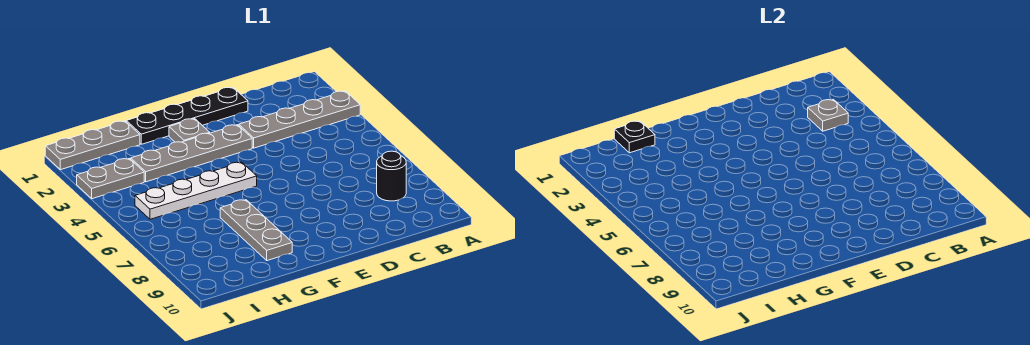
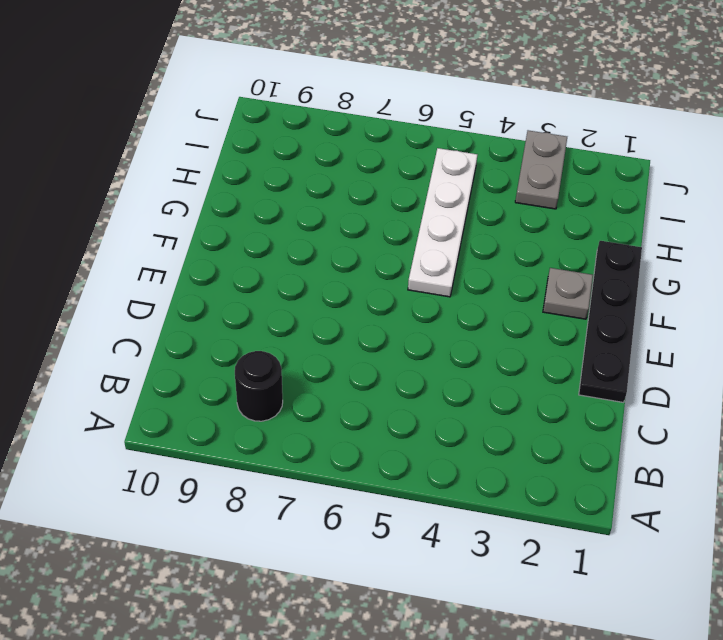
none -> grey 1x4 plate [239,91,360,148]
none -> grey 1x4 plate [131,125,252,182]

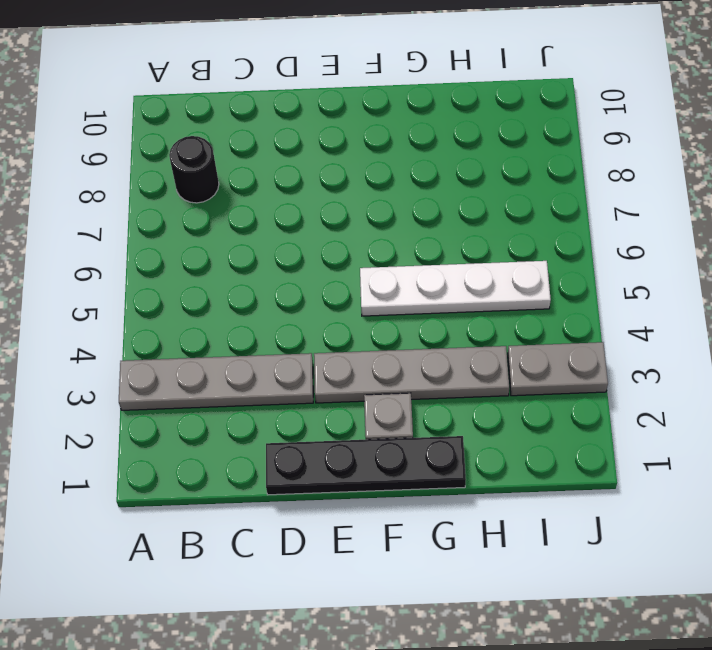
none -> grey 1x3 plate [220,200,292,261]
none -> grey 1x3 plate [45,121,140,170]

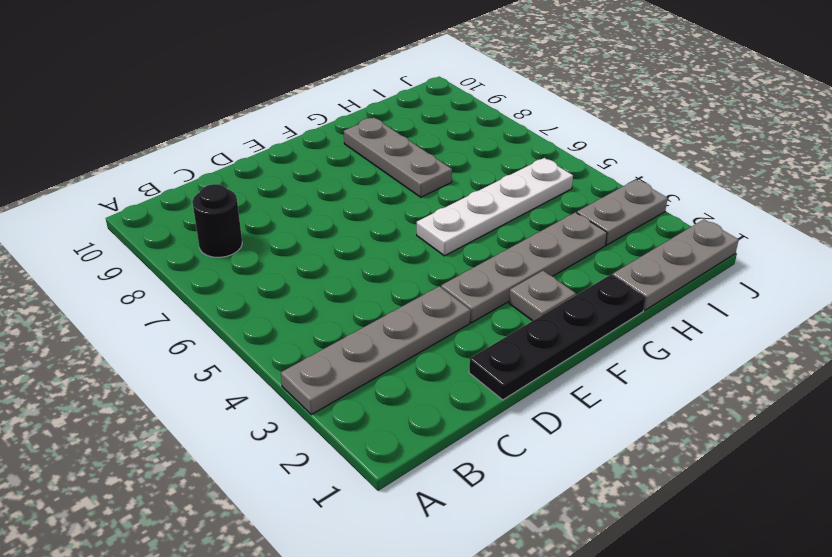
none -> grey 1x1 plate [808,99,848,131]
none -> black 1x1 plate [614,121,655,153]

